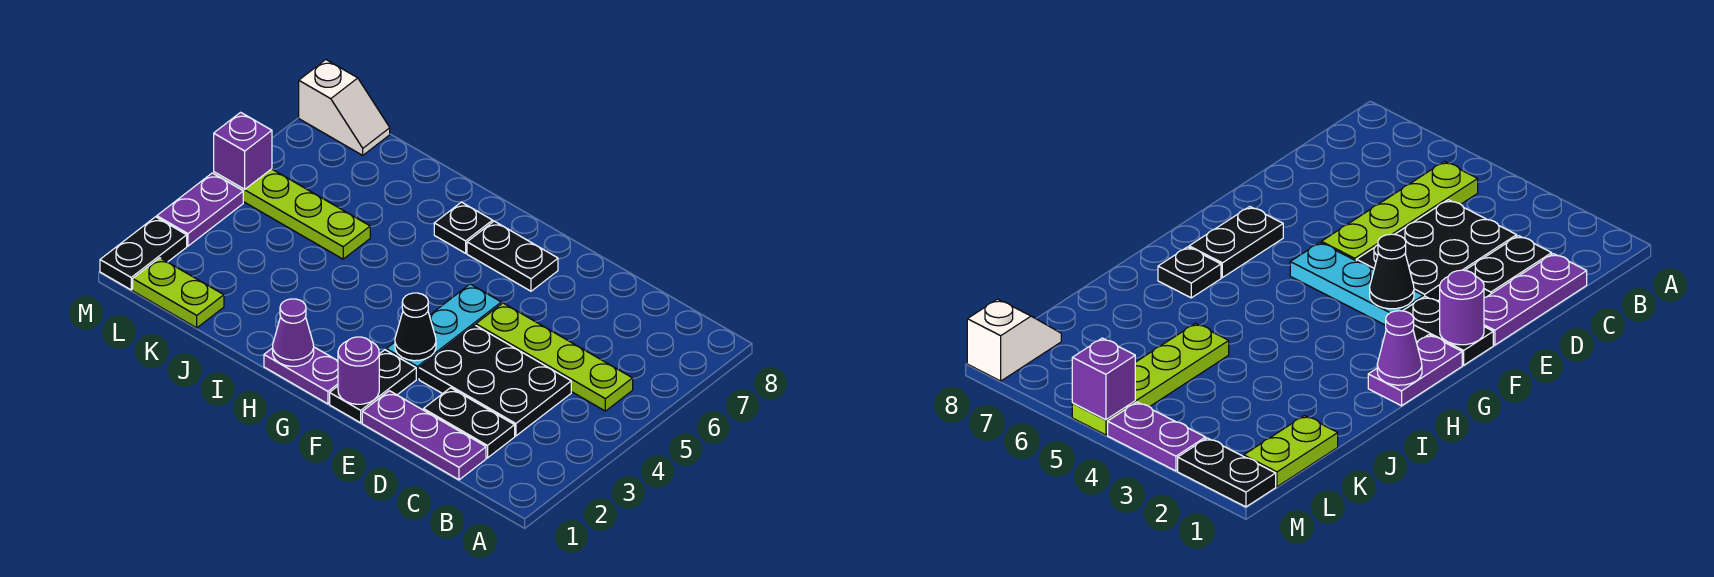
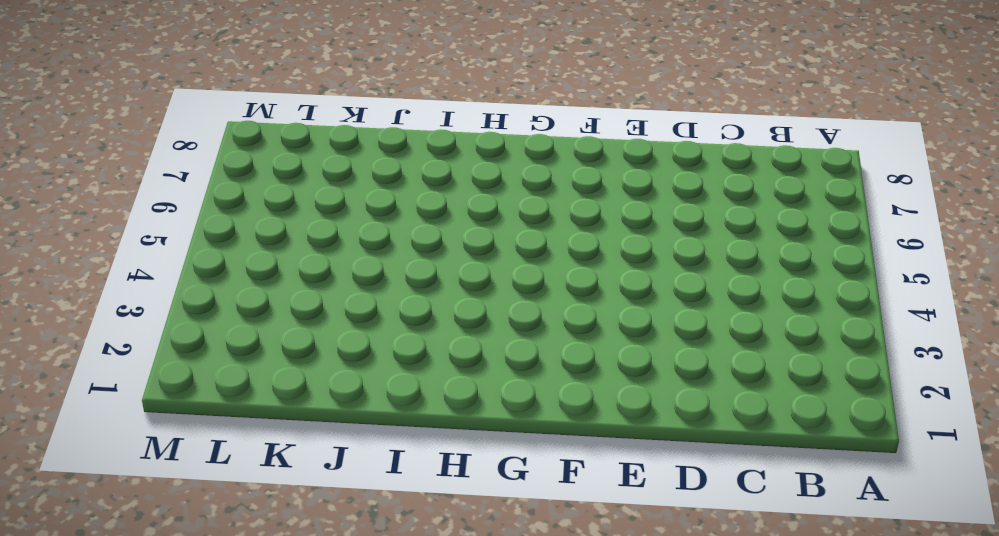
none -> lime 1x4 plate [476,303,633,411]
none -> purple 1x3 plate [362,391,486,480]
none -> black 1x2 plate [424,388,515,458]

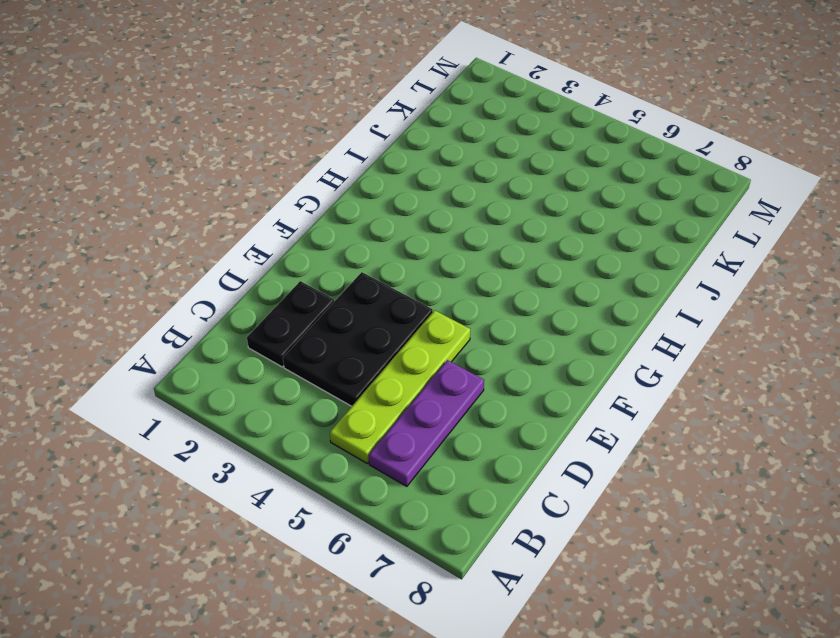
purple 1x3 plate [369,360,484,487] -> purple 1x3 plate moved to [362,391,486,480]
none -> black 1x2 plate [330,350,416,423]
none -> cyan 1x3 plate [386,284,501,379]
none -> black 1x2 plate [467,221,558,291]

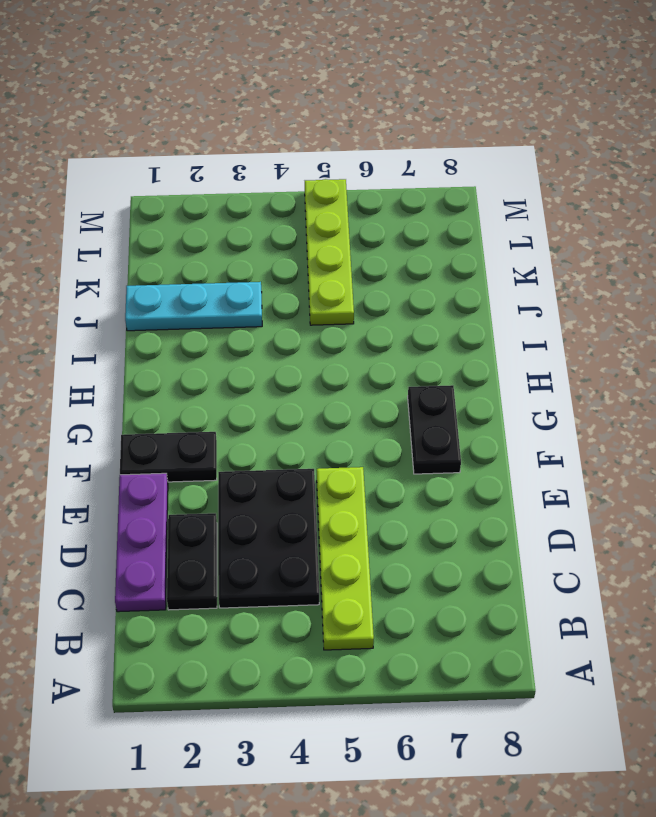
cyan 1x3 plate [125,282,262,331] -> cyan 1x3 plate moved to [386,284,501,379]
none -> purple 1x2 plate [264,347,338,404]
none -> black 1x1 plate [434,202,493,253]
none -> lime 1x2 plate [133,258,224,328]

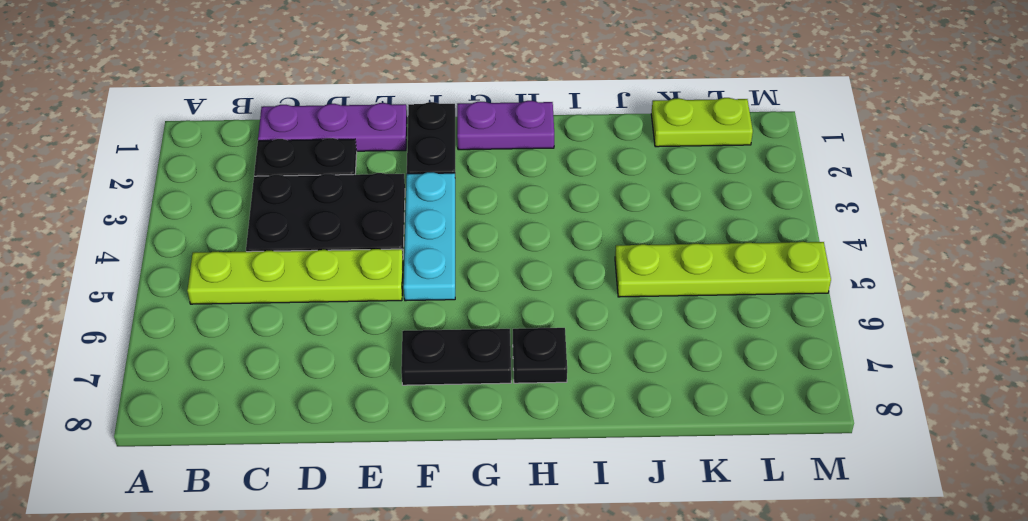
none -> white 1x2 slope [299,60,390,155]
none -> black 1x2 plate [100,217,187,290]
none -> purple 1x2 plate [157,173,243,246]

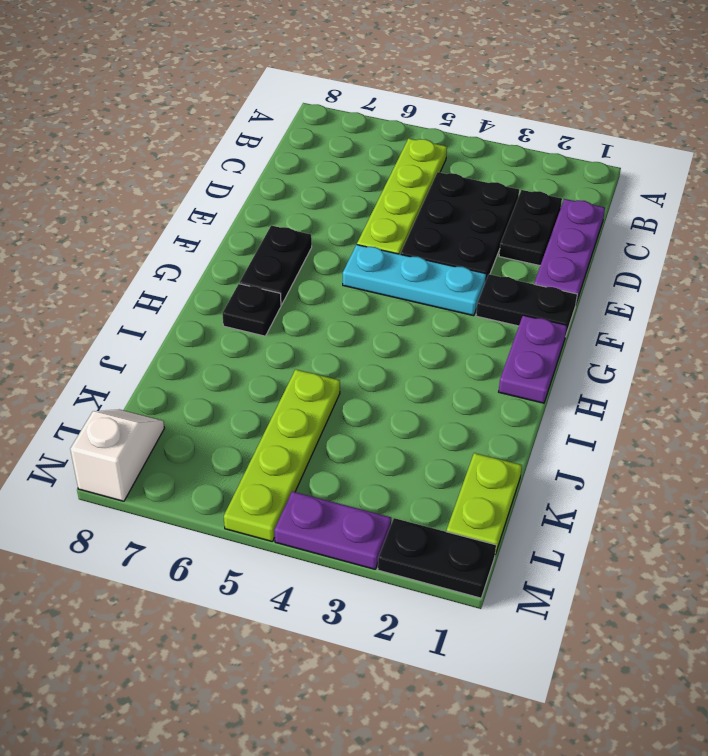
none -> purple 1x1 round brick [338,337,379,404]
none -> black 1x1 cone [395,293,436,361]
none -> purple 1x1 cone [273,299,314,366]

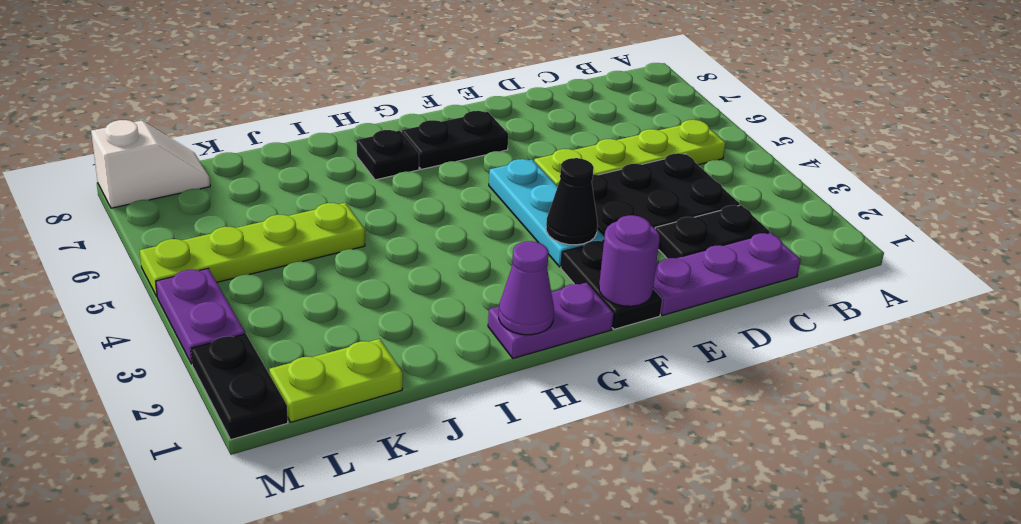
none -> purple 1x1 brick [214,112,272,189]

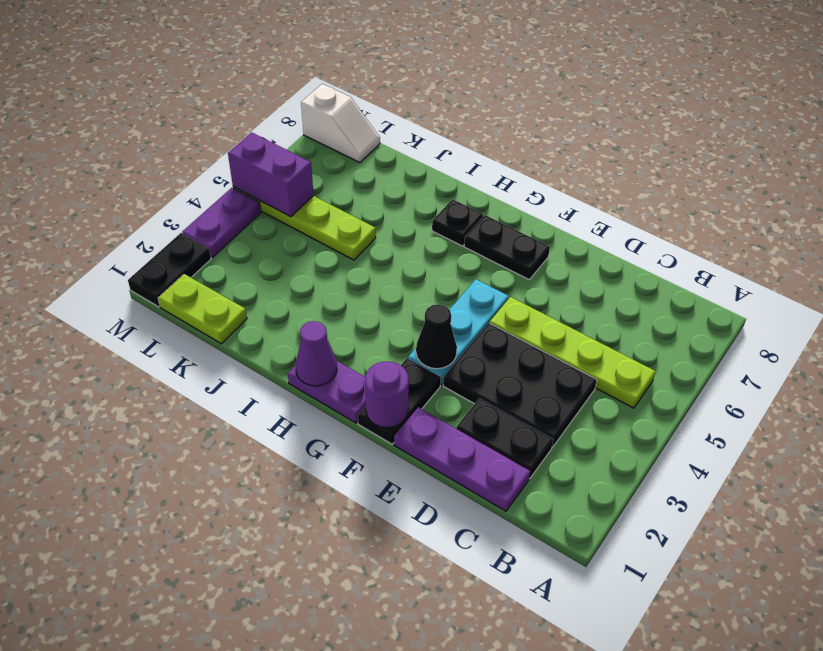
purple 1x2 brick [228,132,314,217] -> purple 1x1 brick [214,112,272,189]

